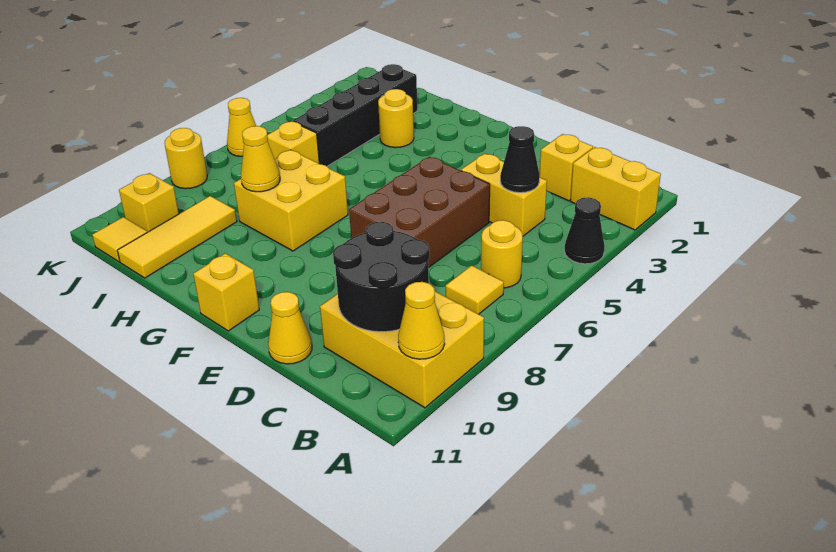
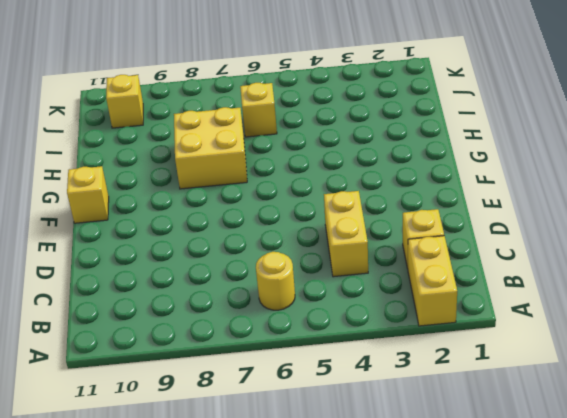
none -> black 1x1 cone [564,197,605,264]
none -> yellow 2x3 brick [320,291,484,408]
none -> yellow 1x1 tile [446,265,504,314]

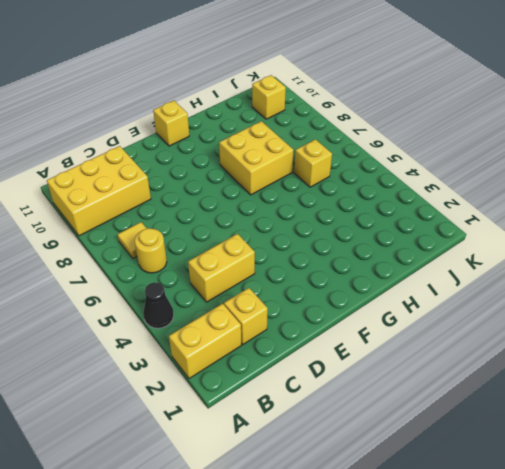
none -> brown 2x3 brick [349,157,490,268]
none -> yellow 1x1 cone [268,292,312,364]
none -> yellow 1x1 round brick [378,89,414,148]

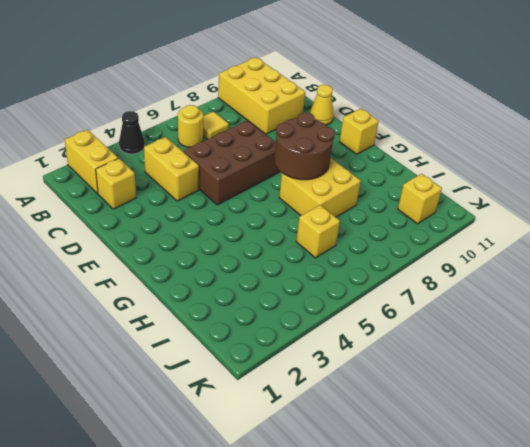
brown 2x2 round brick [274,112,335,180] -> none
none -> yellow 1x1 round brick [378,89,414,148]
none -> black 1x4 brick [293,64,417,166]
none -> yellow 1x3 tile [117,196,237,278]

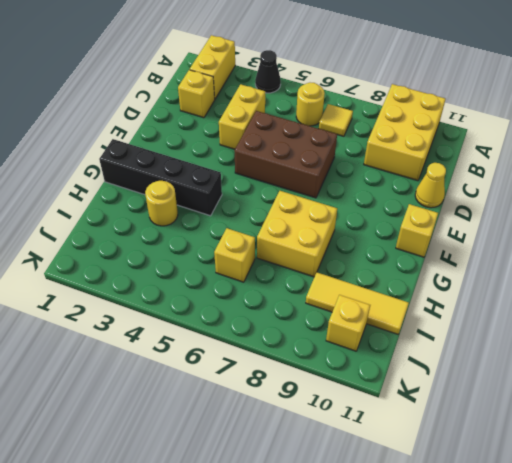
black 1x4 brick [99,139,222,216] -> black 1x4 brick moved to [293,64,417,166]
none -> yellow 1x1 tile [92,217,147,262]
none -> yellow 1x1 cone [227,98,256,156]
none -> yellow 1x1 round brick [164,128,207,189]

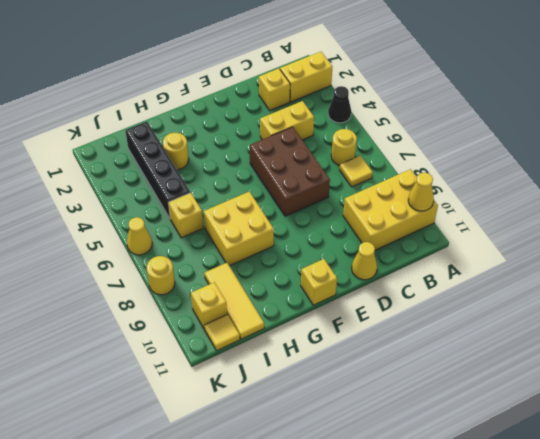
none -> black 2x2 round brick [333,222,429,332]
none -> black 1x1 cone [500,126,540,193]
none -> yellow 1x1 cone [241,126,280,192]

